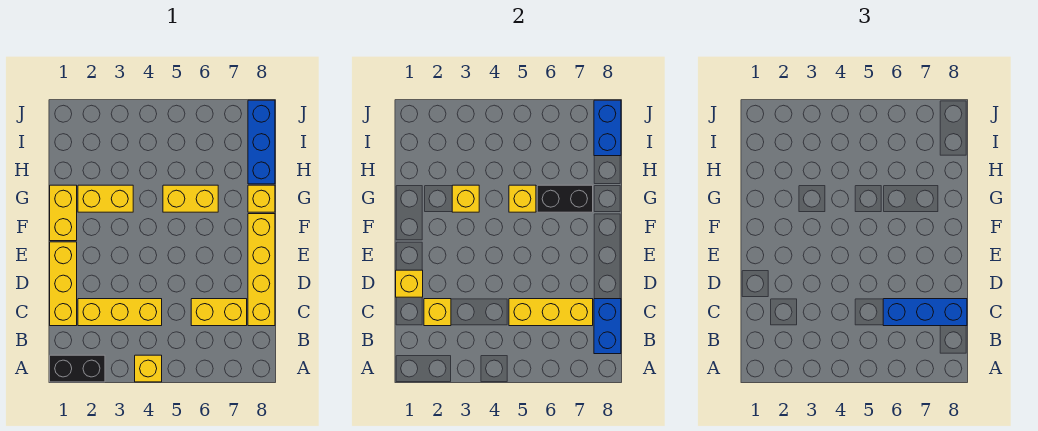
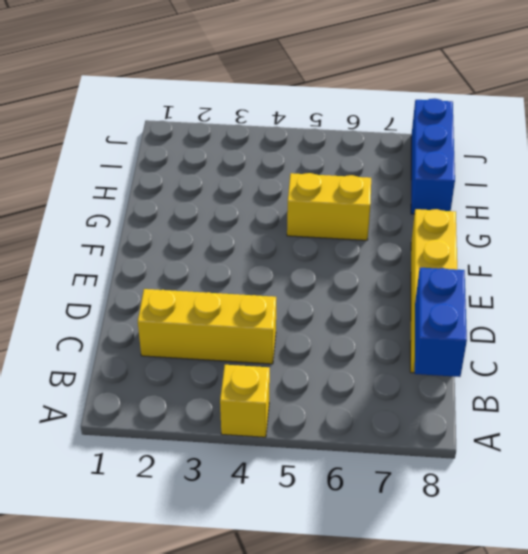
none -> black 1x2 brick [50,355,105,382]
none -> yellow 1x3 brick [50,242,77,326]
none -> yellow 1x2 brick [191,299,247,326]

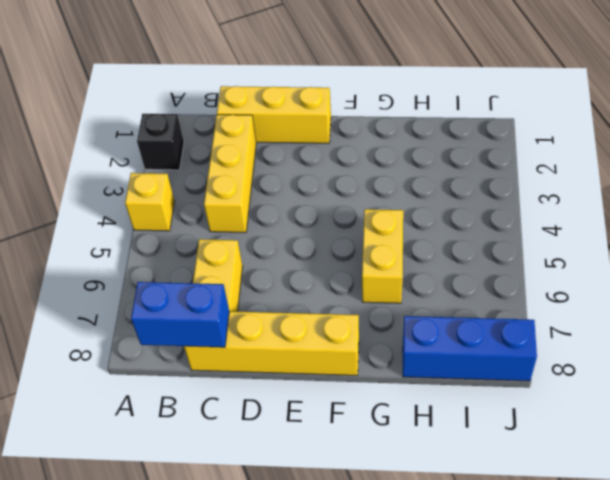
black 1x1 brick [137,114,184,170] -> black 1x2 brick [50,355,105,382]
none -> yellow 1x2 brick [50,185,77,241]
none -> yellow 1x2 brick [78,185,133,212]
none -> yellow 1x1 brick [248,185,275,212]

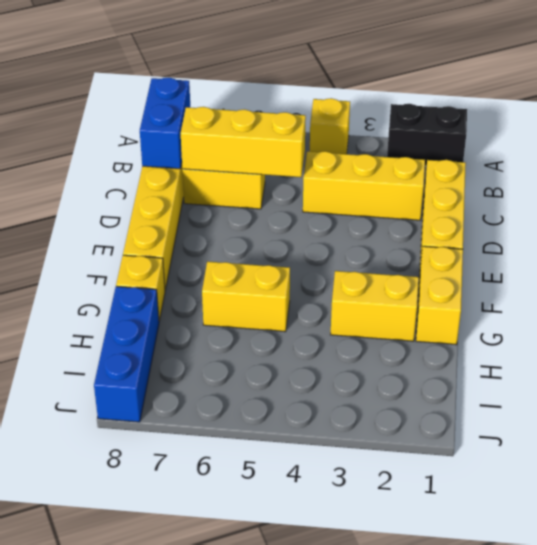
none -> yellow 1x1 brick [424,299,451,326]
none -> yellow 1x1 brick [396,270,423,297]
none -> yellow 1x1 brick [452,185,479,212]

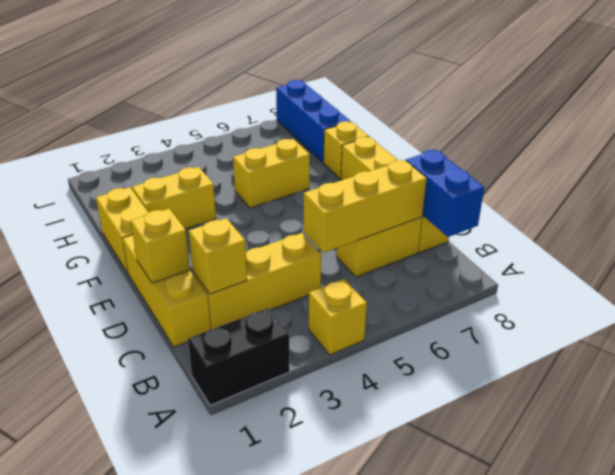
none -> yellow 1x1 brick [452,185,479,212]
none -> yellow 1x1 brick [509,185,536,212]
none -> black 1x2 brick [537,185,593,212]

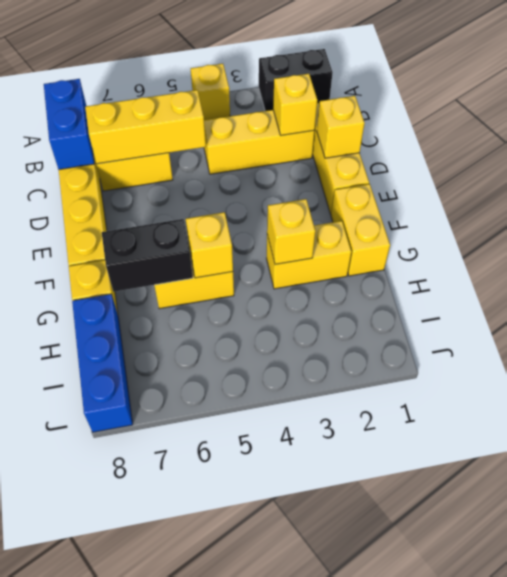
none -> blue 1x2 brick [594,100,621,156]
none -> blue 1x3 brick [883,299,967,326]

